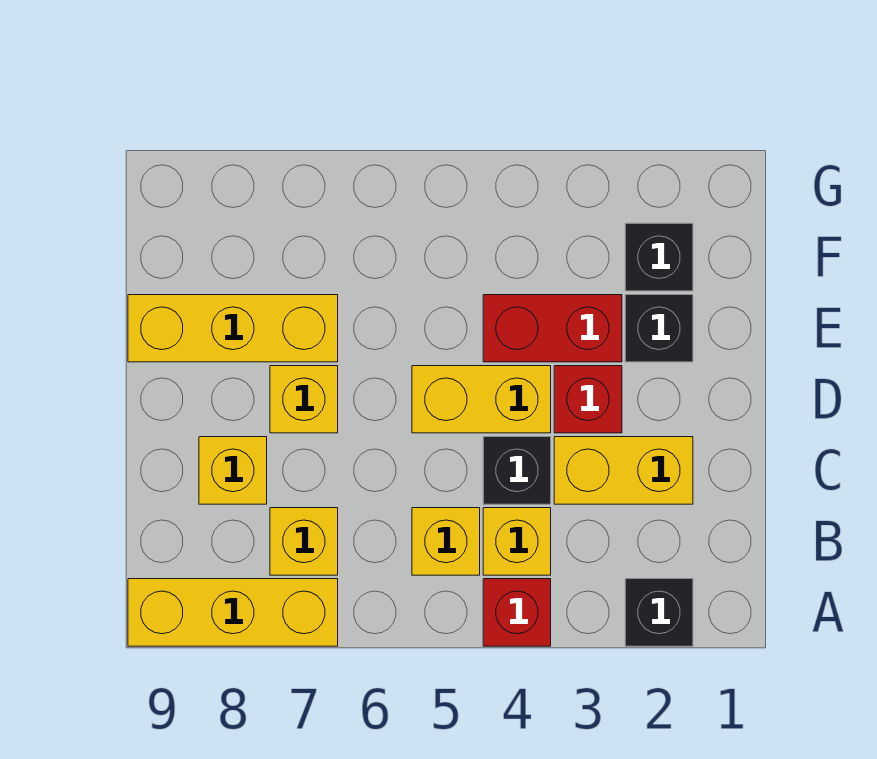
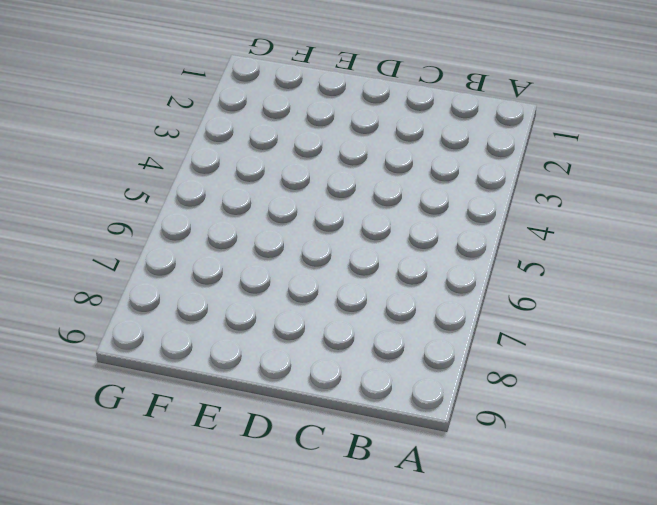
none -> black 1x1 brick [625,579,693,646]
none -> red 1x1 brick [483,579,551,646]
none -> yellow 1x3 brick [128,579,338,646]

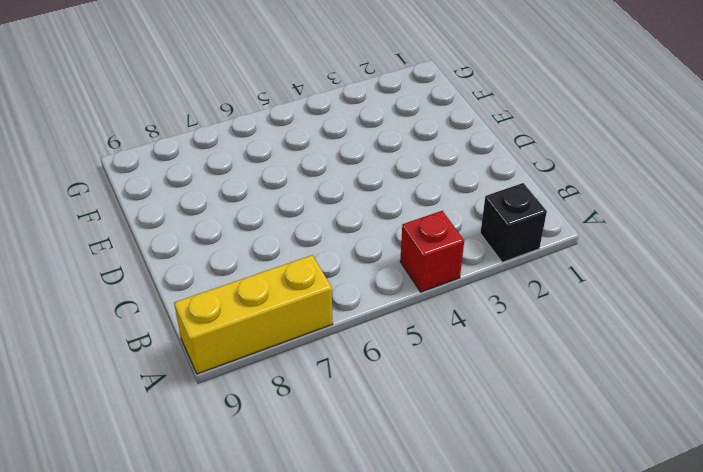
none -> yellow 1x1 brick [483,508,551,575]
none -> yellow 1x1 brick [412,508,480,575]
none -> yellow 1x1 brick [270,508,338,575]

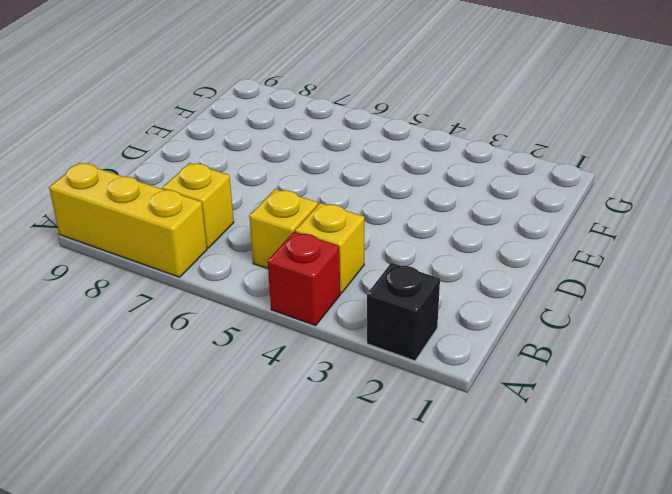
none -> yellow 1x2 brick [554,437,693,504]
none -> black 1x1 brick [483,437,551,504]
none -> yellow 1x1 brick [199,437,267,504]

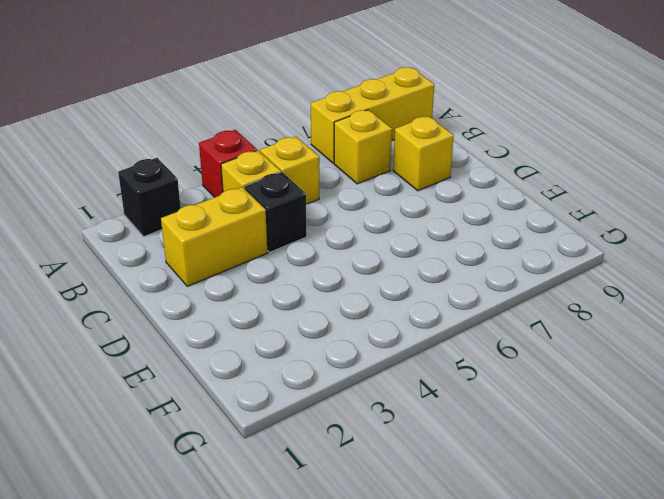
none -> red 1x1 brick [554,366,622,433]
none -> yellow 1x2 brick [412,366,551,433]
none -> yellow 1x1 brick [270,366,338,433]

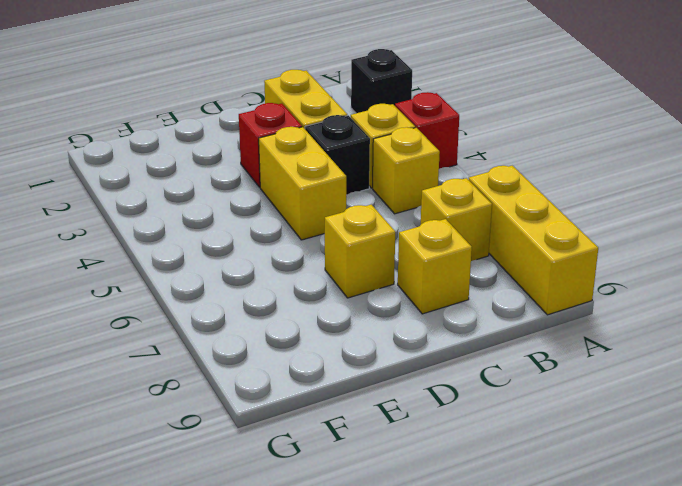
none -> black 1x1 brick [625,295,693,362]
none -> red 1x2 brick [483,295,622,362]
none -> yellow 1x3 brick [128,295,338,362]

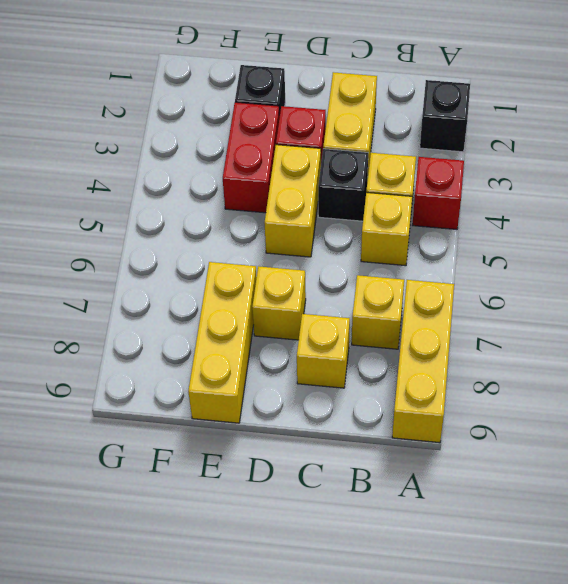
none -> black 1x1 brick [625,223,693,291]

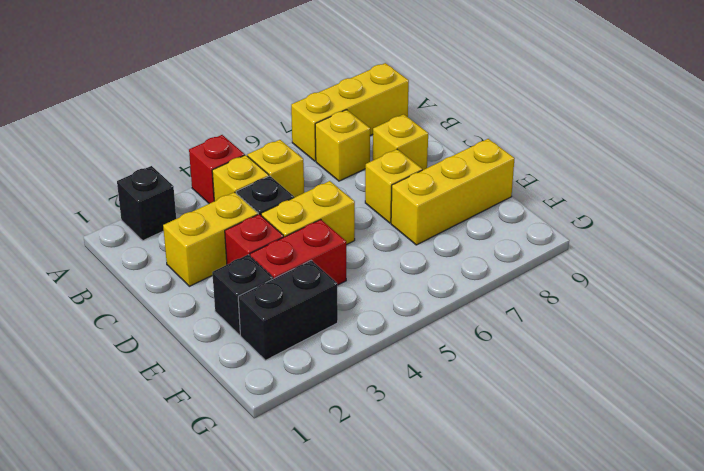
black 1x2 brick [238,260,338,360] -> black 1x1 brick [625,223,693,291]

